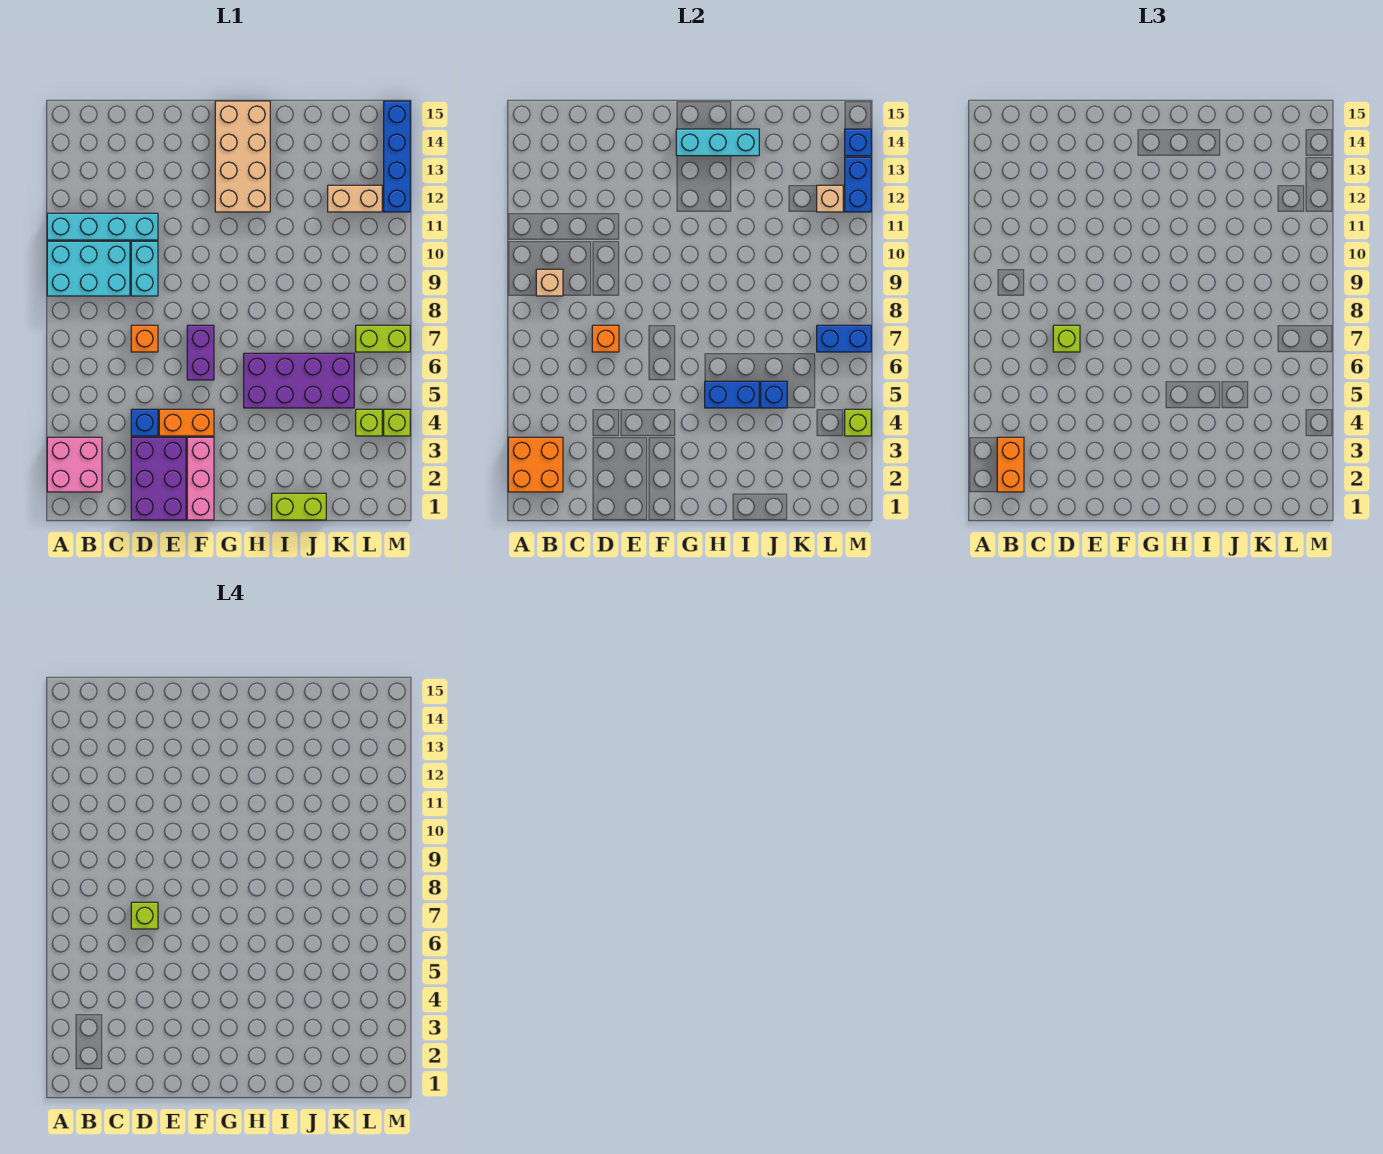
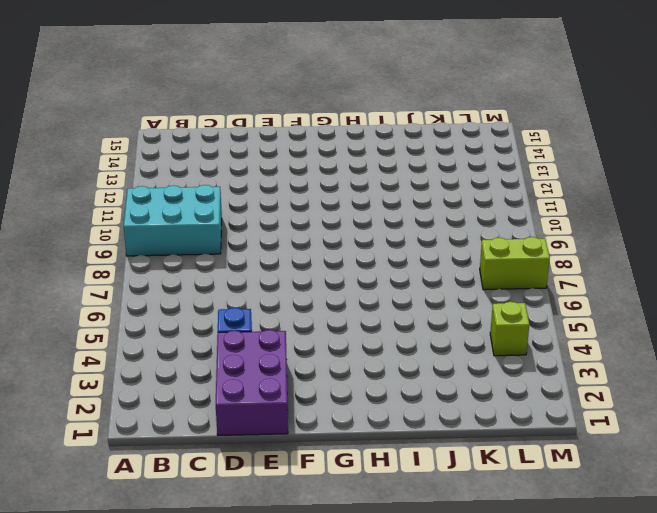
none -> pink 2x2 brick [47,437,102,492]
none -> cyan 1x4 brick [47,213,158,240]
none -> orange 1x1 brick [131,325,158,352]
none -> cyan 1x2 brick [131,241,158,296]

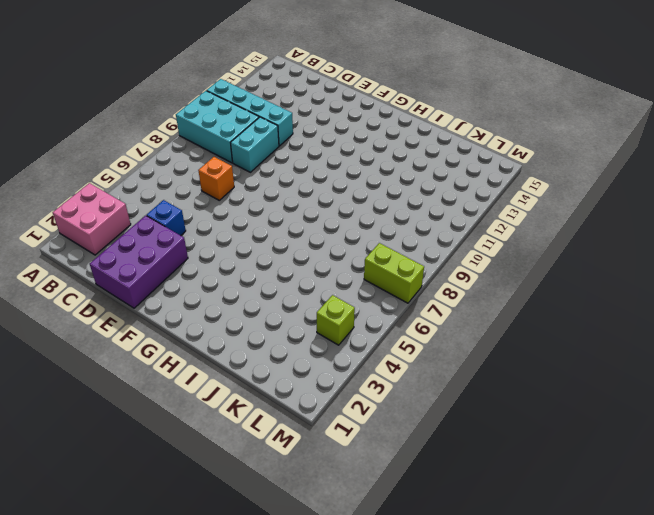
none -> orange 1x2 brick [159,409,214,436]
none -> pink 1x3 brick [187,437,214,520]
none -> purple 1x2 brick [187,325,214,380]
none -> tan 2x4 brick [215,101,270,212]

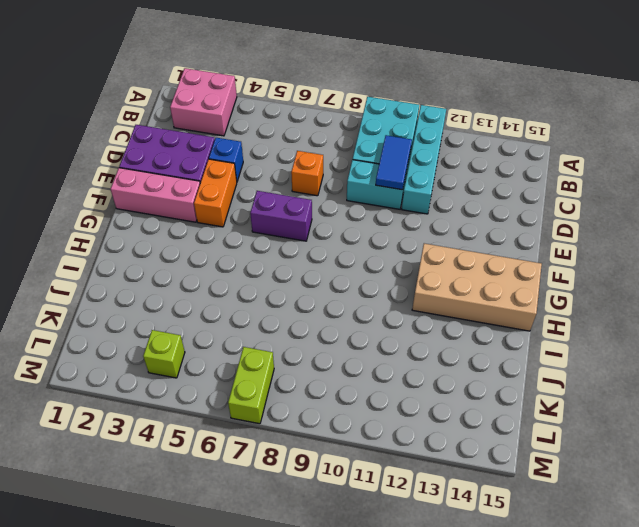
blue 1x2 tile [376,135,412,190] -> none
none -> purple 2x4 brick [244,353,354,408]
none -> lime 1x2 brick [272,493,326,520]
none -> tan 1x2 brick [328,185,382,212]
none -> lime 1x1 brick [384,409,410,436]

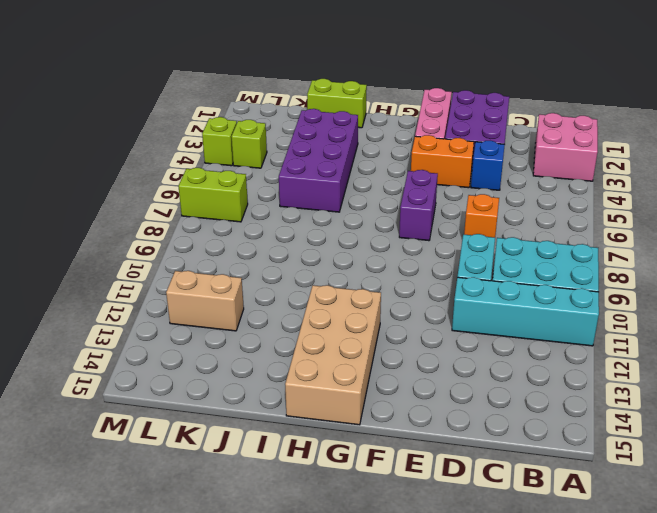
purple 2x4 brick [279,109,358,212] -> purple 2x4 brick turned to [244,353,354,408]
none -> blue 1x4 brick [384,101,410,212]
none -> orange 2x2 brick [508,437,563,492]
none -> tan 1x1 brick [536,269,563,296]
none -> orange 1x1 brick [592,325,619,352]

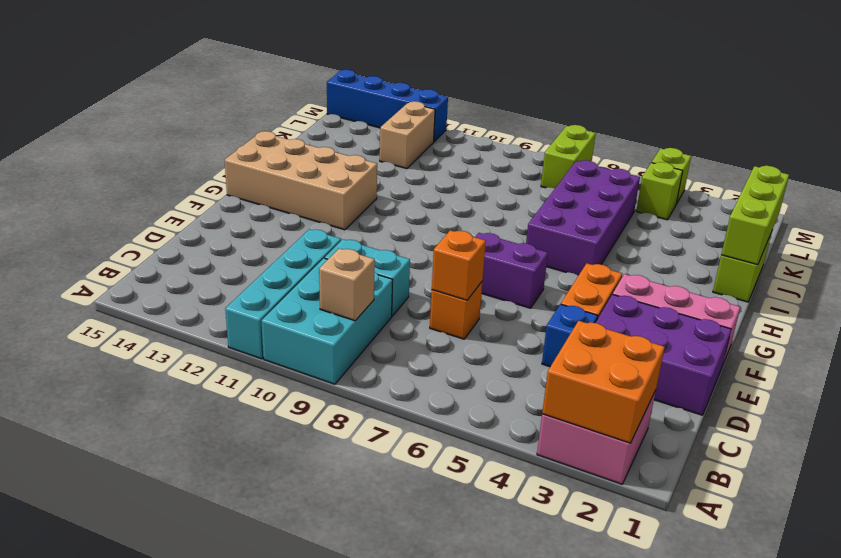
lime 1x3 brick [721,166,789,265] -> none
none -> cyan 1x3 brick [676,129,759,156]
none -> blue 1x2 brick [705,381,759,408]
none -> blue 1x1 brick [761,381,787,408]
none -> blue 1x2 brick [817,325,871,352]

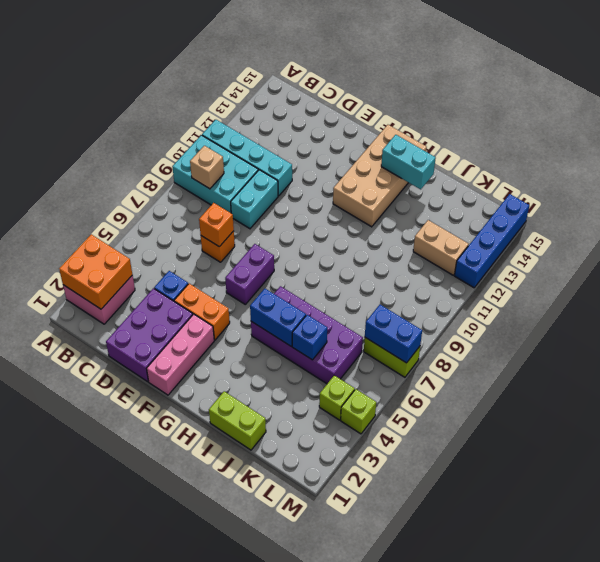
cyan 1x2 brick [381,135,436,189] -> cyan 1x3 brick [676,129,759,156]
none -> tan 1x1 brick [817,185,843,212]
none -> lime 1x1 brick [845,409,871,436]
none -> blue 1x2 brick [845,157,871,212]
none -> blue 1x1 brick [845,129,871,156]

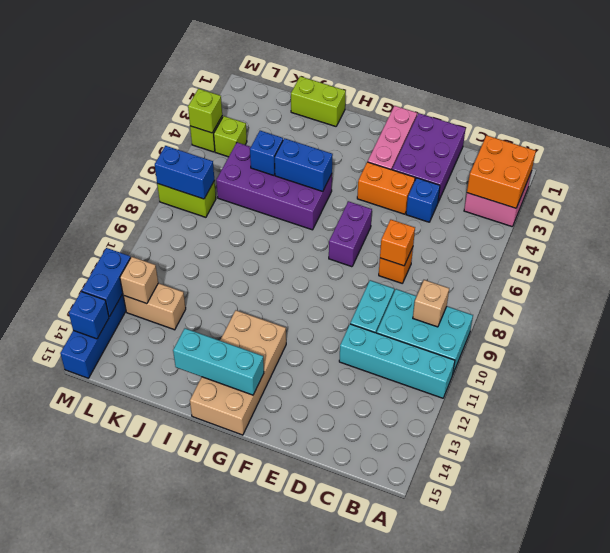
none -> orange 1x2 brick [997,437,1024,492]
none -> lime 1x1 brick [1053,325,1080,352]
none -> lime 1x1 brick [131,902,158,929]

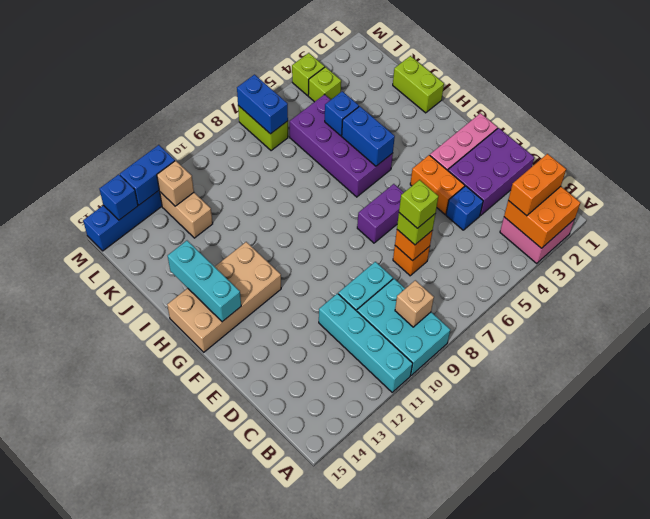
none -> lime 1x1 brick [845,409,871,436]

